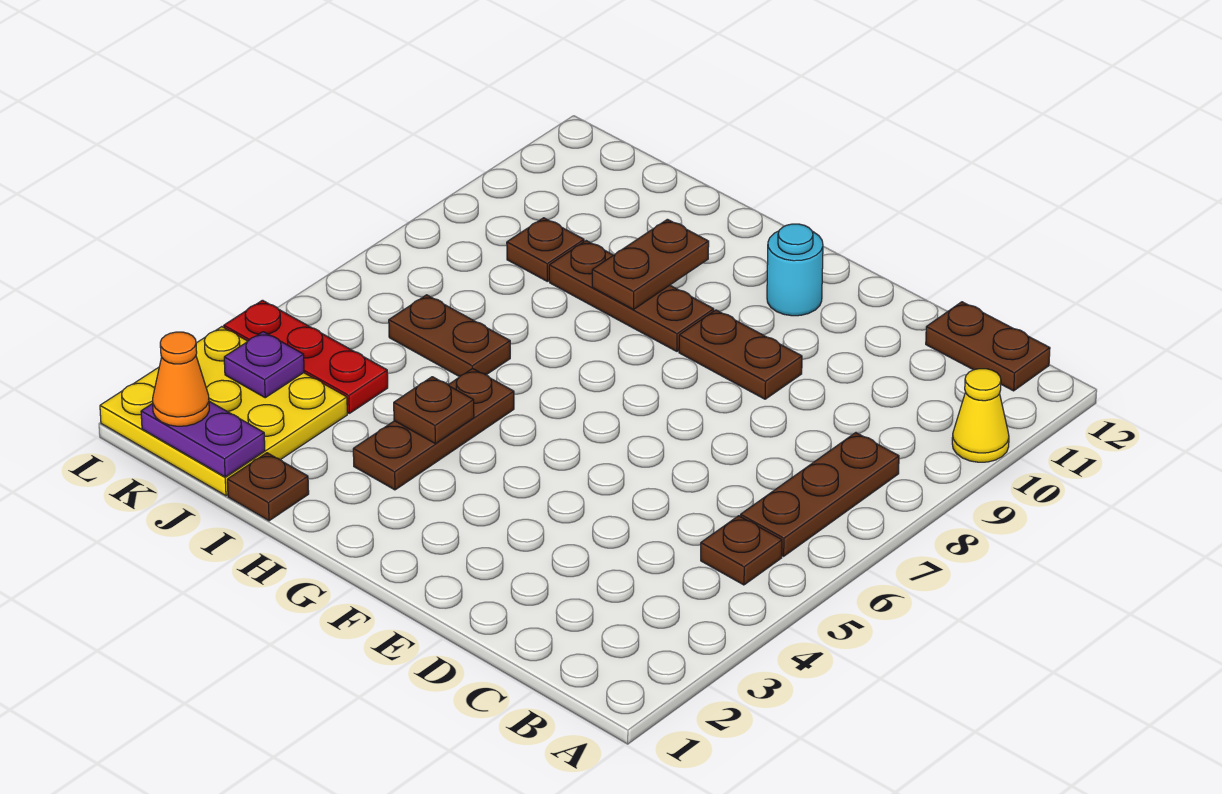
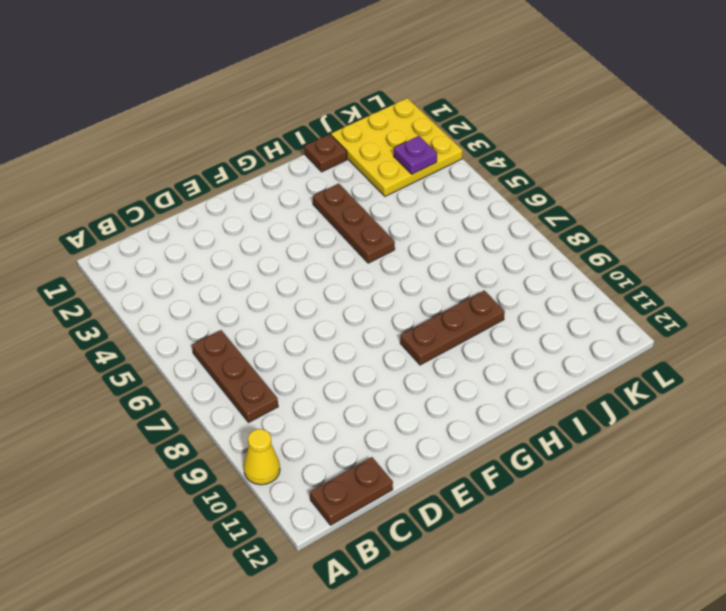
none -> brown 1x1 plate [701,516,782,585]
none -> brown 1x2 plate [679,310,802,399]
none -> cyan 1x1 round brick [767,224,823,316]

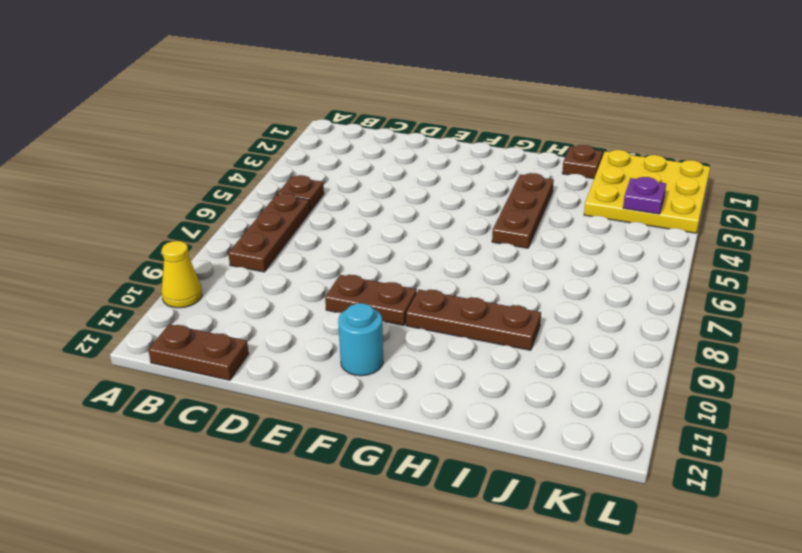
none -> brown 1x2 plate [389,295,510,377]
none -> red 1x3 plate [224,300,388,413]
none -> brown 1x1 plate [507,218,584,281]

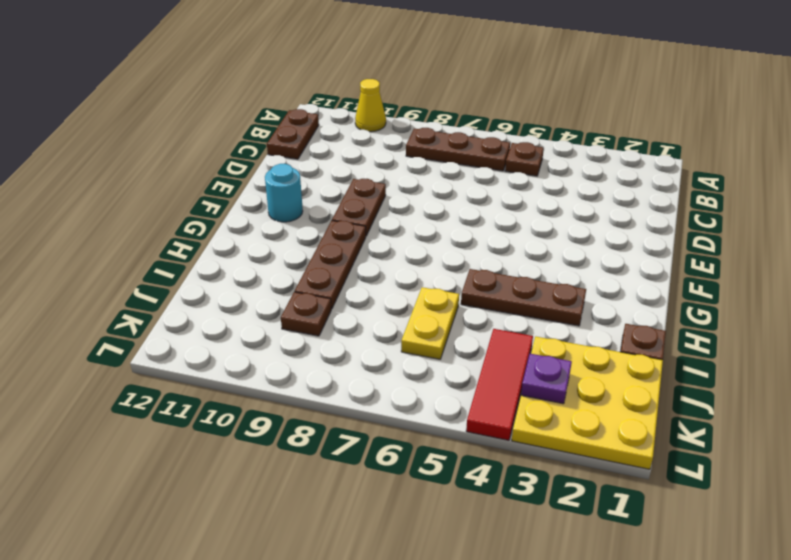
yellow 1x2 plate [401,287,459,359] -> brown 1x2 plate [389,295,510,377]
red 1x3 tile [466,329,533,440] -> red 1x3 plate [224,300,388,413]
none -> brown 1x1 plate [394,377,474,444]
none -> brown 1x2 plate [592,219,709,310]
none -> purple 1x2 plate [141,401,265,477]

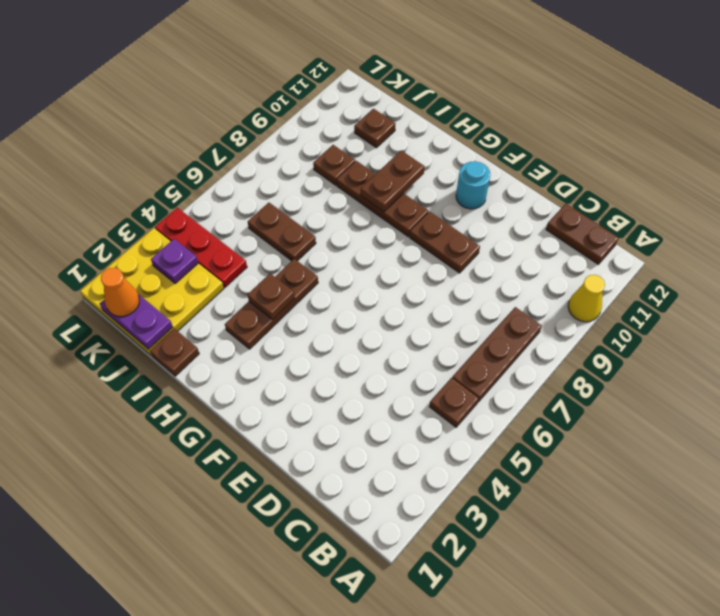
brown 1x1 plate [354,109,396,148] -> none

